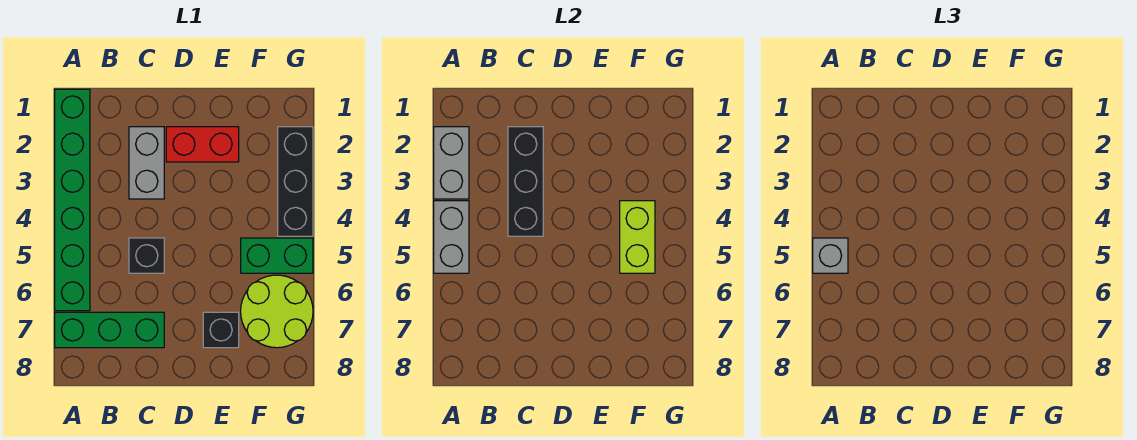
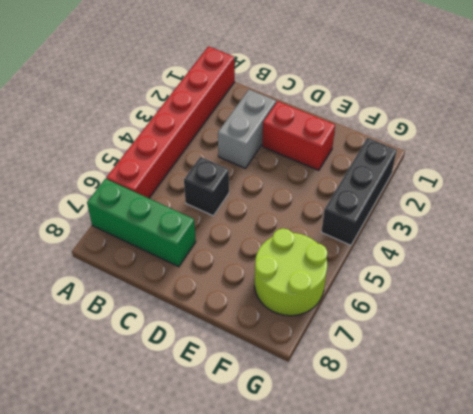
red 1x6 brick [106,46,235,198] -> green 1x6 brick [55,89,90,311]
none -> black 1x1 brick [203,312,239,348]
none -> green 1x2 brick [241,238,313,273]
none -> grey 1x2 brick [434,127,469,199]

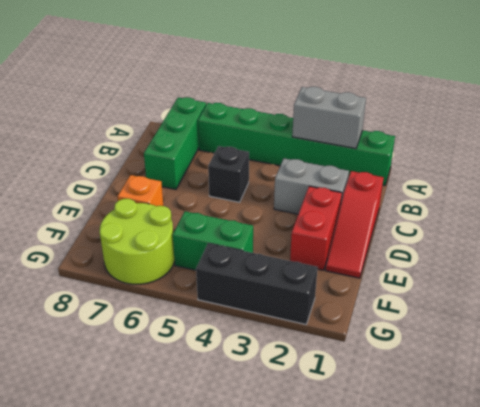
red 1x3 slope [326,171,384,278] -> none
orange 1x1 brick [117,175,163,206] -> black 1x1 brick [203,312,239,348]
green 1x2 brick [173,211,253,270] -> green 1x2 brick turned to [241,238,313,273]
none -> grey 1x2 brick [434,201,469,273]
none -> black 1x3 brick [508,127,543,236]
none -> lime 1x2 brick [620,201,655,273]

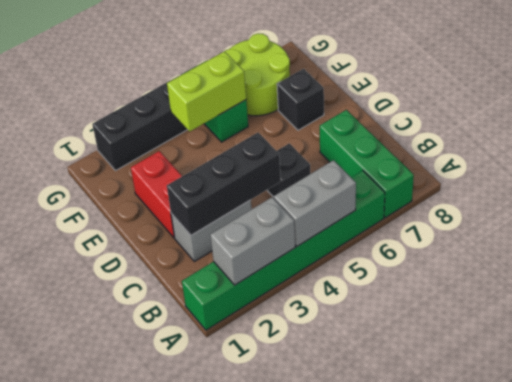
none -> grey 1x1 brick [813,238,848,273]

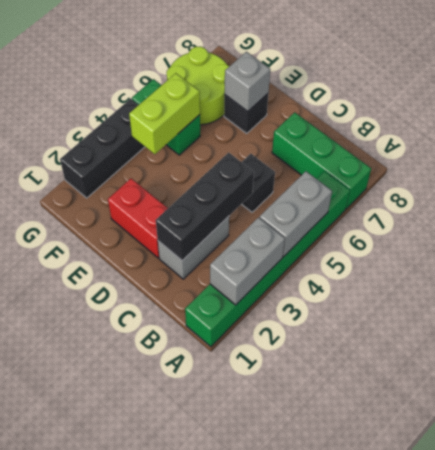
grey 1x1 brick [225,52,270,112] -> grey 1x1 brick moved to [813,238,848,273]

